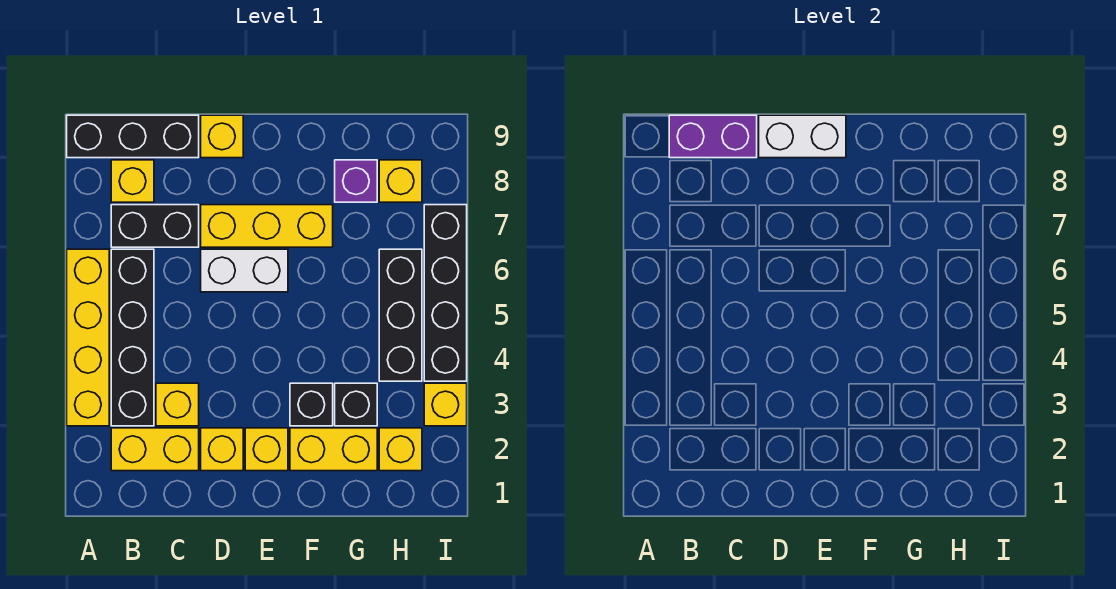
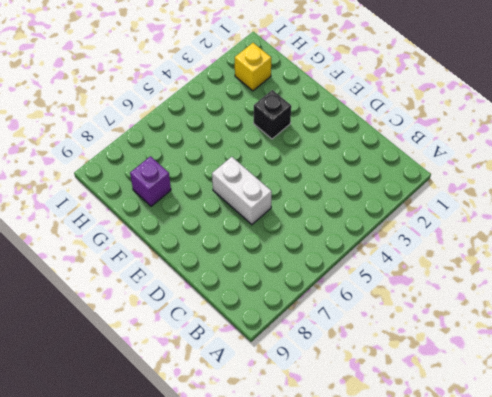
none -> yellow 1x4 brick [67,249,109,426]
none -> black 1x3 brick [67,115,199,158]
none -> yellow 1x2 brick [111,428,199,471]

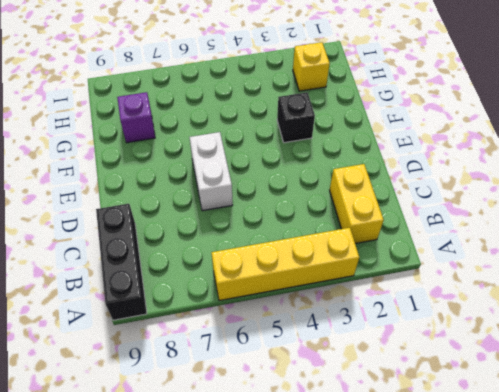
none -> black 1x4 brick [111,249,154,426]
none -> black 1x2 brick [111,205,199,247]
none -> yellow 1x1 brick [111,160,154,202]

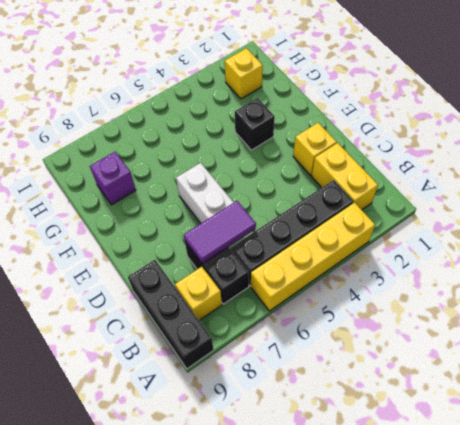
purple 1x2 tile [184,201,256,264] -> none
none -> yellow 1x1 brick [156,383,199,426]
none -> yellow 1x3 brick [201,205,333,247]
none -> yellow 1x1 brick [201,115,243,158]

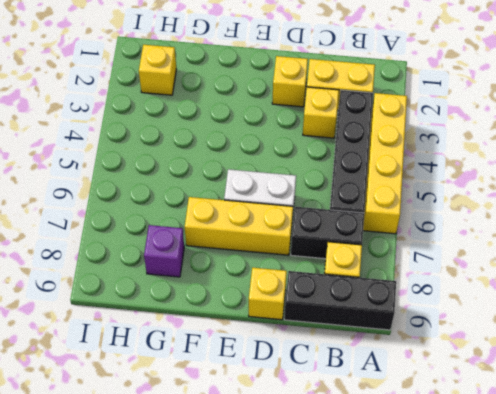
none -> yellow 1x1 brick [245,428,288,471]
none -> yellow 1x2 brick [290,428,377,471]
none -> black 1x1 brick [290,383,333,426]

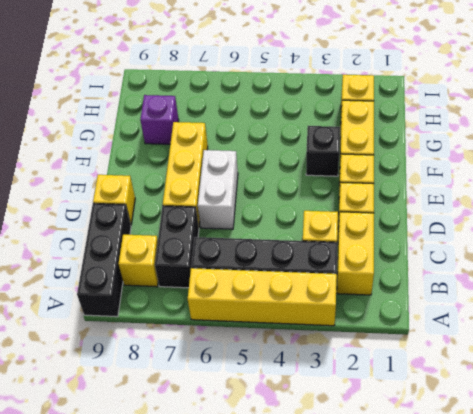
none -> black 1x1 brick [335,383,377,426]
none -> black 1x3 brick [379,249,422,381]
none -> yellow 1x1 brick [379,160,422,202]

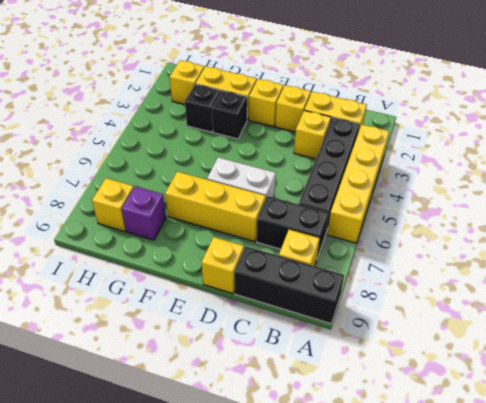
none -> black 1x3 brick [379,249,422,381]
none -> yellow 1x1 brick [424,383,467,426]
none -> black 1x4 brick [424,205,467,381]

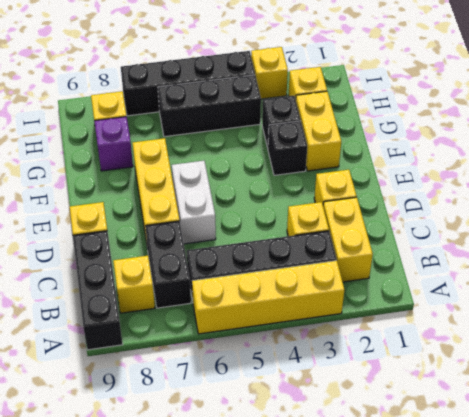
none -> yellow 1x1 brick [245,428,288,471]
none -> purple 1x2 brick [669,115,757,158]
none -> white 1x2 brick [759,115,846,158]

